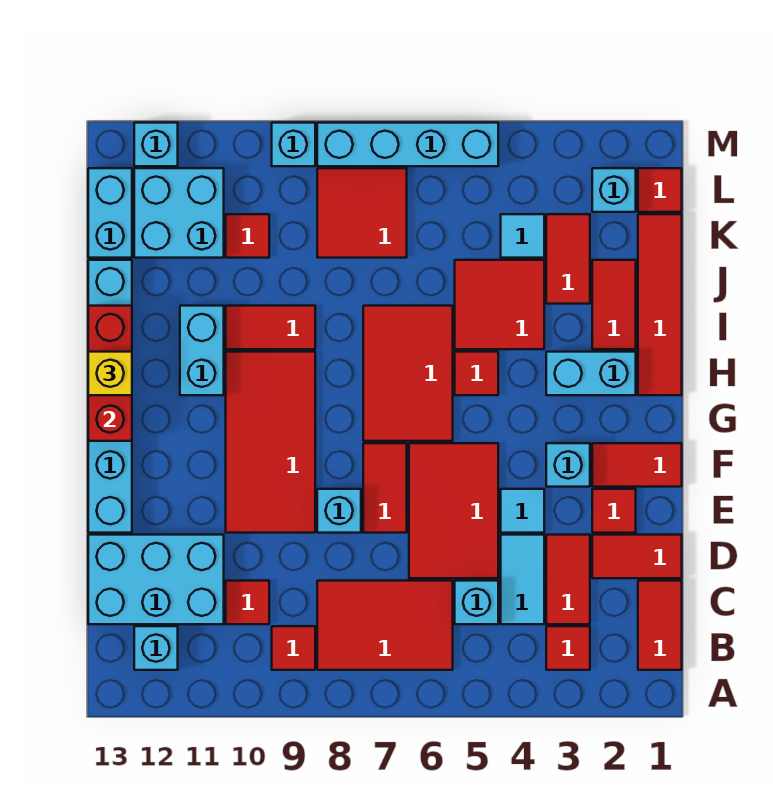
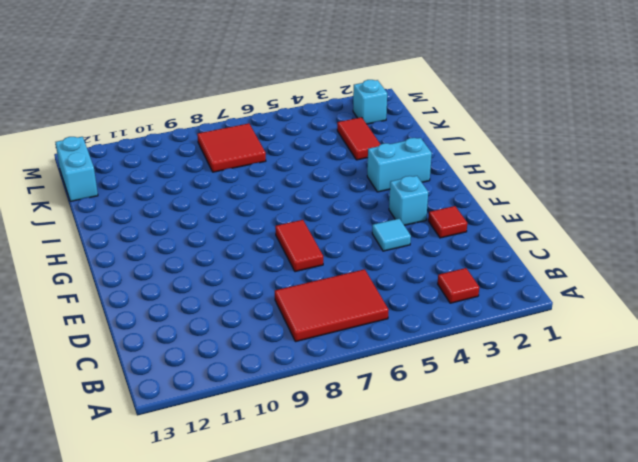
none -> red 1x2 tile [638,581,682,670]
none -> red 1x1 tile [272,626,315,670]
none -> cyan 1x1 brick [134,626,178,670]
none -> red 1x2 tile [546,535,590,624]

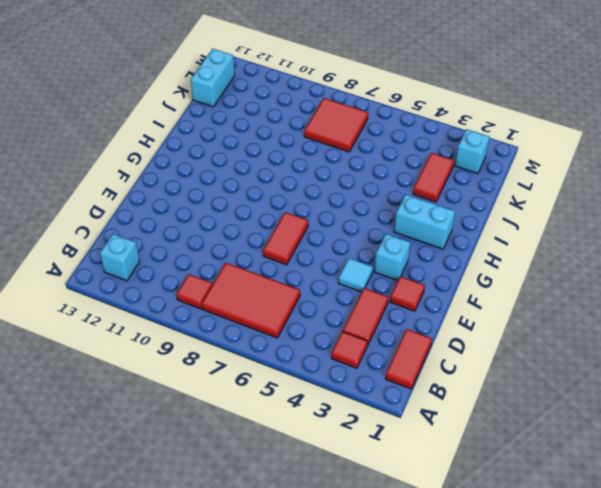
none -> cyan 1x2 tile [501,535,544,624]
none -> cyan 1x1 brick [455,581,498,624]
none -> red 1x1 tile [226,581,269,624]
none -> cyan 2x3 brick [88,535,224,624]

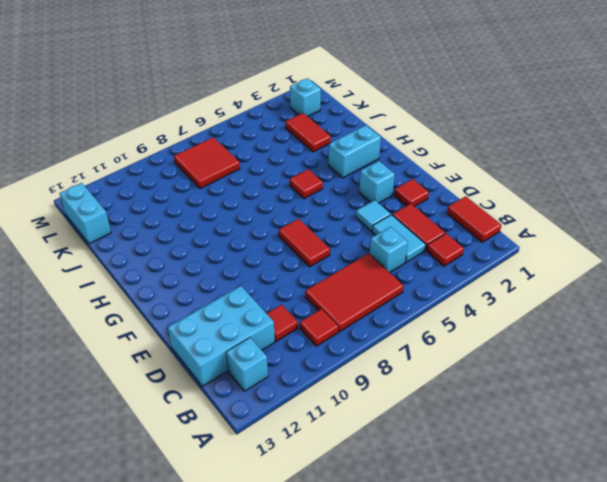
none -> red 1x2 tile [592,535,682,578]
none -> red 2x3 tile [409,443,498,578]
none -> cyan 1x1 brick [317,489,361,533]
none -> red 2x4 tile [226,352,315,533]

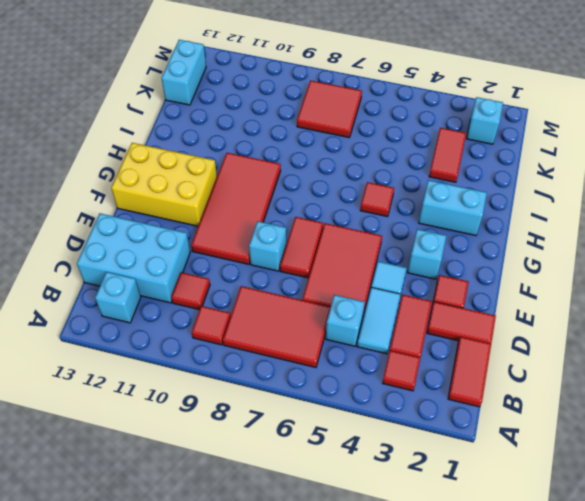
yellow 2x3 brick [111,143,217,226] -> cyan 1x6 brick [88,260,132,533]
none -> red 1x2 tile [592,443,682,487]
none -> red 2x3 tile [363,306,453,441]
none -> red 1x4 tile [638,214,682,395]
none -> cyan 1x2 brick [180,306,224,395]

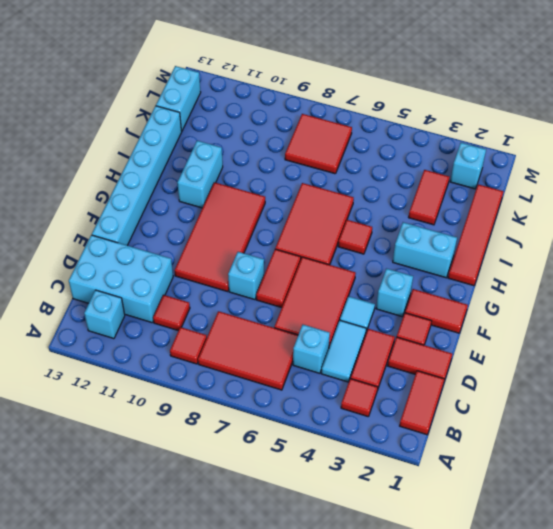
none -> red 1x2 tile [592,260,636,349]
none -> red 2x2 tile [455,260,544,349]
none -> red 1x2 tile [226,306,315,349]
none -> cyan 1x1 tile [501,214,544,258]

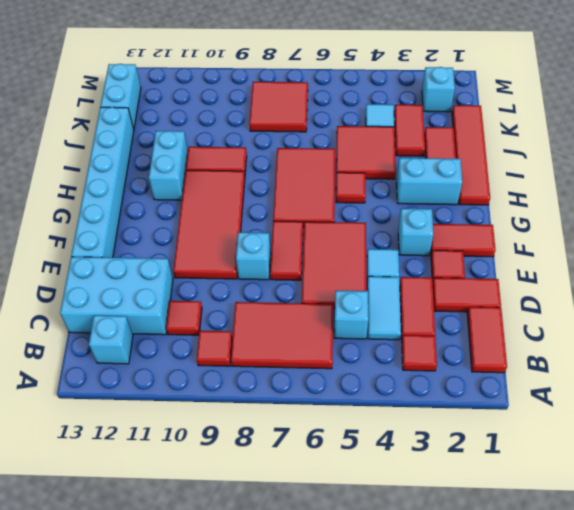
none -> red 1x1 tile [226,214,269,258]
none -> cyan 2x2 brick [134,168,224,258]
none -> red 1x1 tile [638,168,682,212]
none -> cyan 1x4 brick [317,123,498,166]

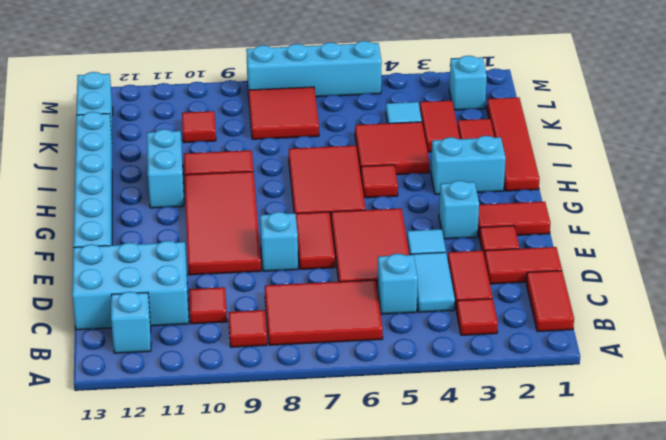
none -> cyan 2x2 brick [134,168,224,258]
none -> red 1x1 tile [638,168,682,212]
none -> cyan 1x1 brick [272,123,315,166]
none -> cyan 1x1 brick [134,123,178,166]

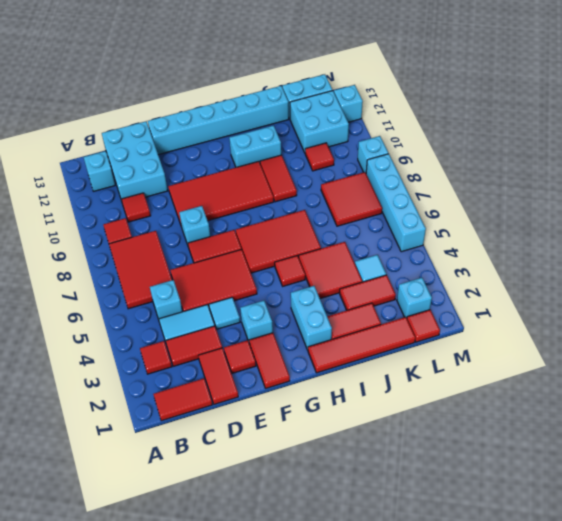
none -> red 1x3 brick [88,306,132,441]
none -> yellow 1x1 brick [88,352,132,395]

